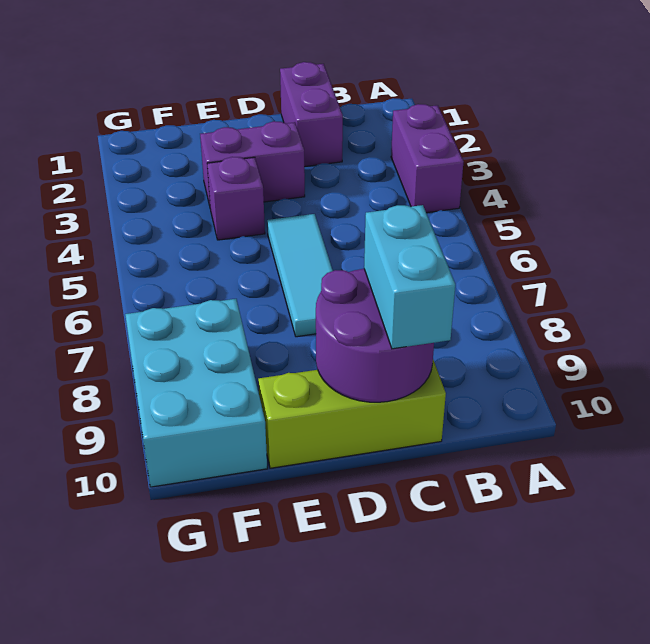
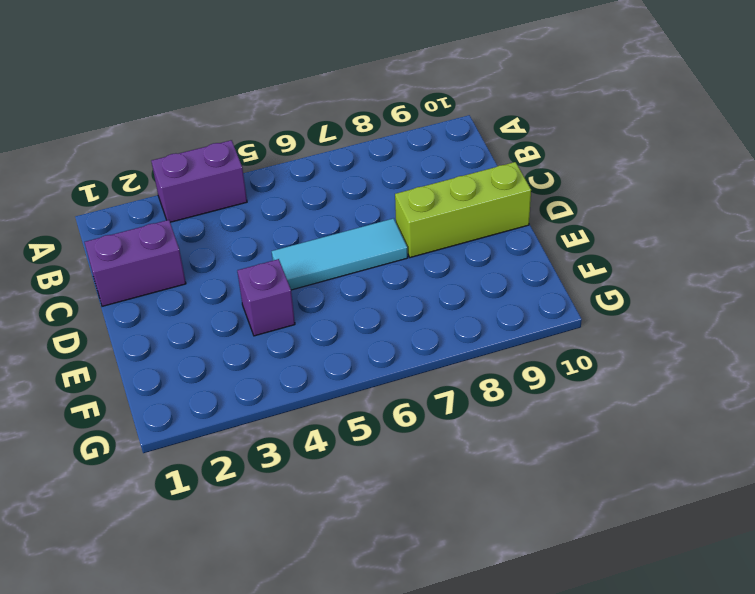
lime 1x3 brick [395,162,531,258] -> lime 1x3 brick turned to [258,360,446,468]
none -> purple 1x2 brick [200,121,305,206]
none -> cyan 2x3 brick [125,299,267,487]

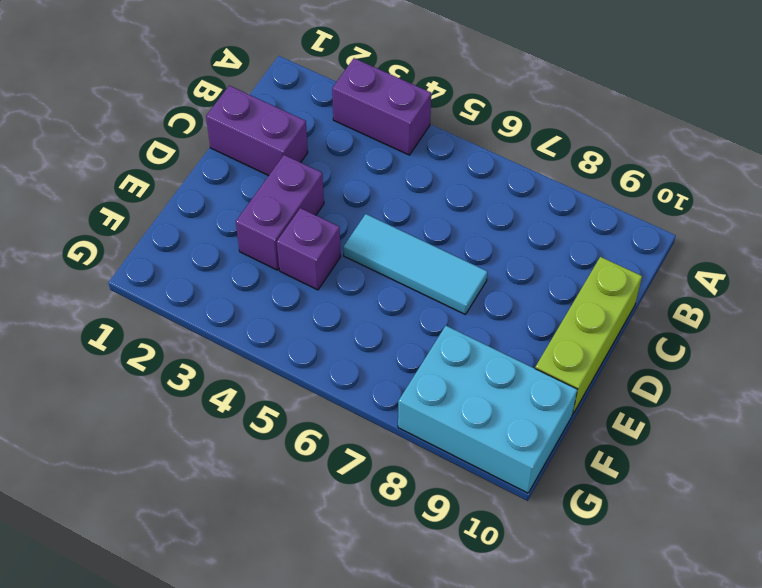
none -> purple 2x2 round brick [316,269,434,402]
none -> cyan 1x2 brick [364,205,455,349]

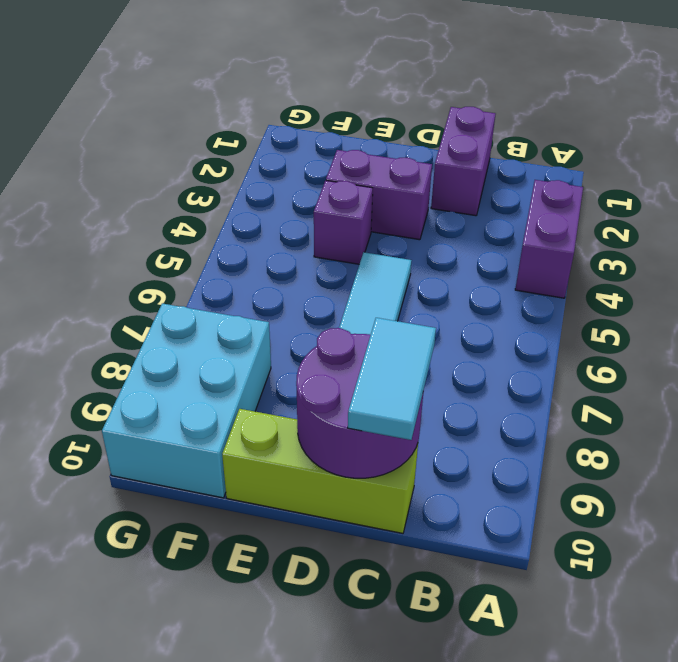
cyan 1x2 tile [348,318,436,440] -> cyan 1x2 brick [364,205,455,349]

